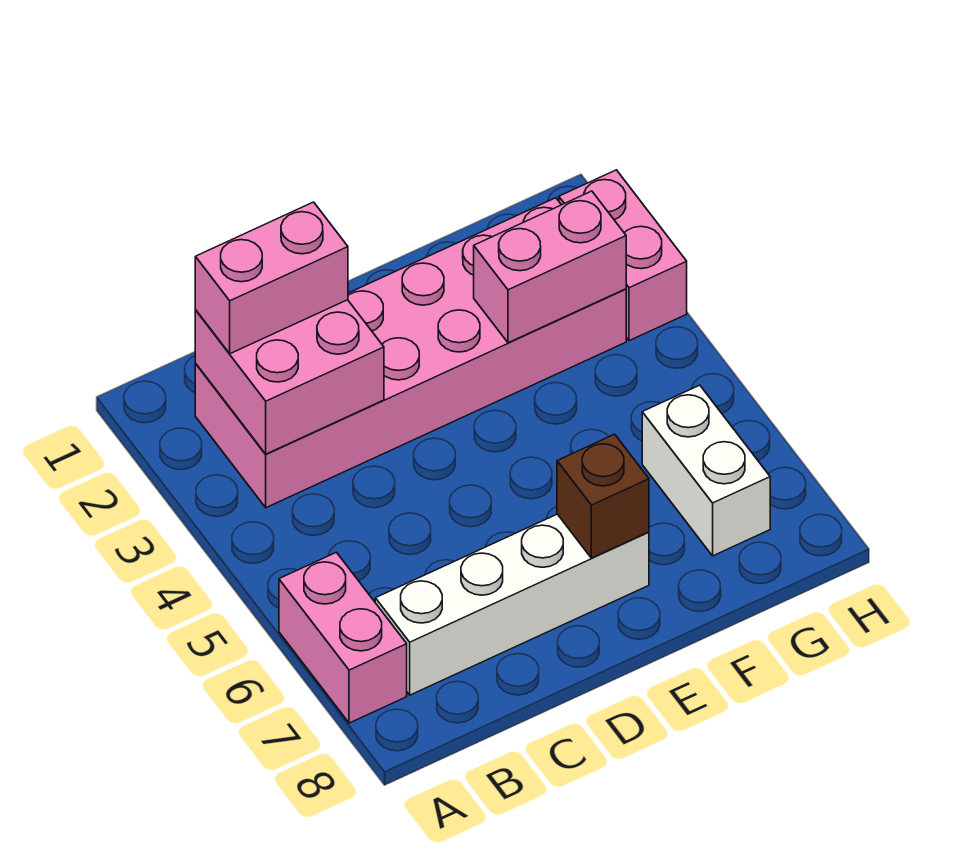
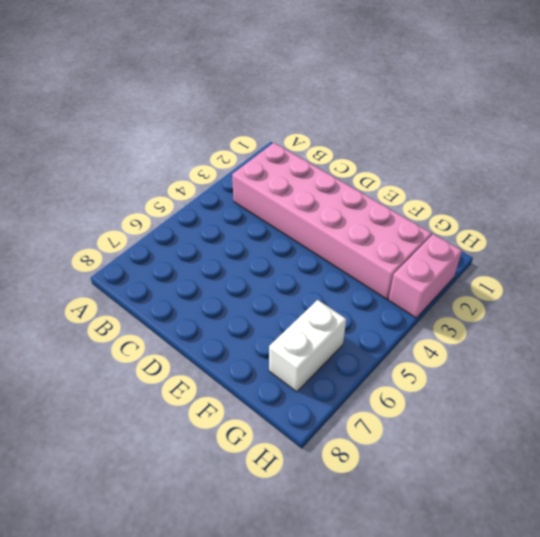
none -> pink 1x2 brick [279,552,407,723]
none -> white 1x4 brick [375,514,649,695]

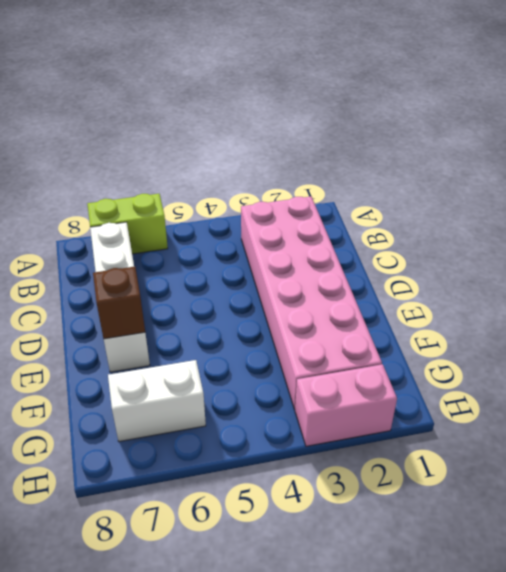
lime 1x2 brick [87,194,168,254] -> pink 1x2 brick [279,552,407,723]
none -> pink 2x2 brick [195,300,384,454]
none -> pink 1x2 brick [474,191,626,343]

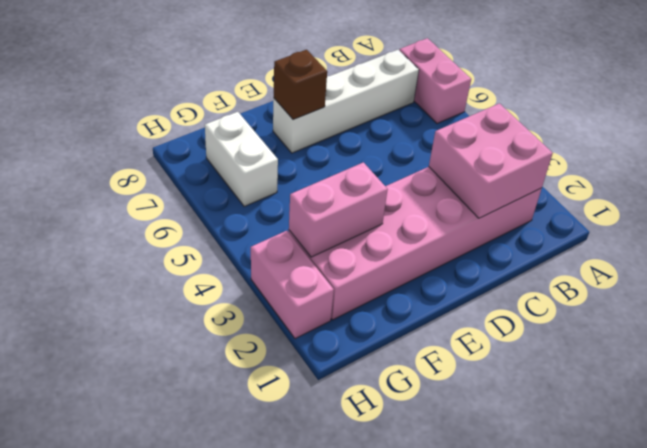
none -> pink 1x2 brick [195,202,348,354]

